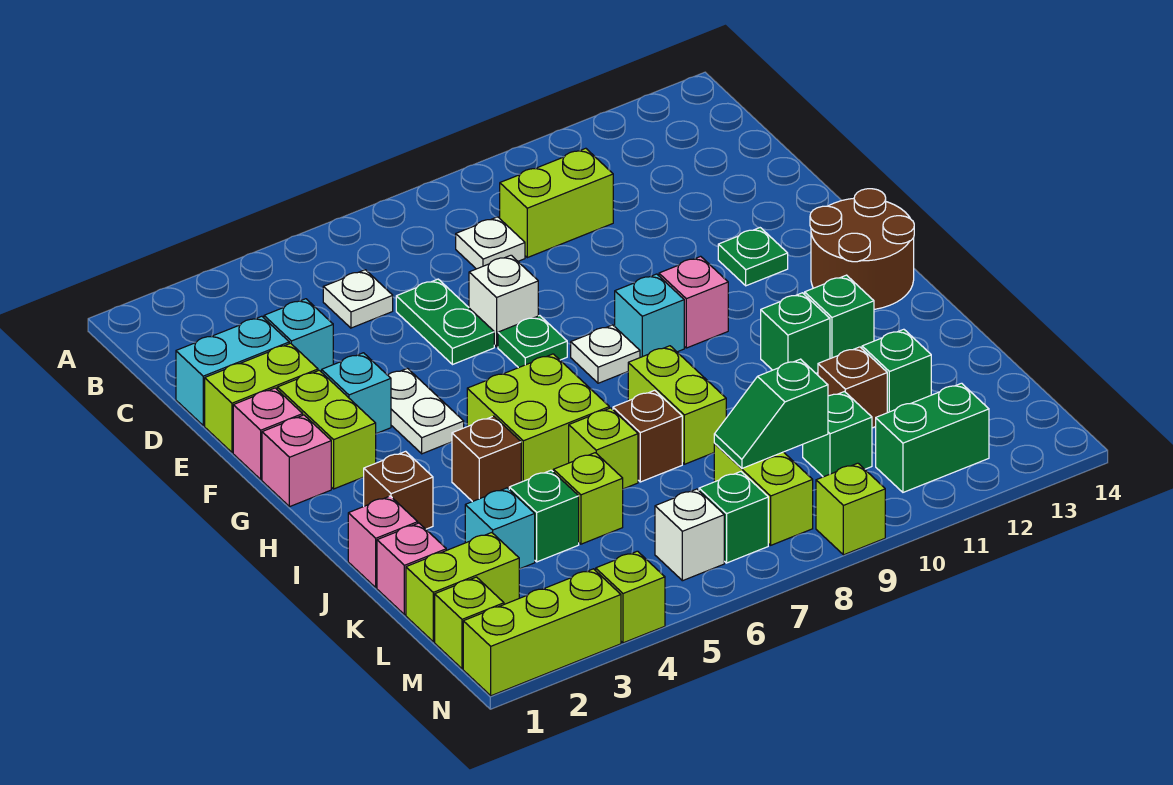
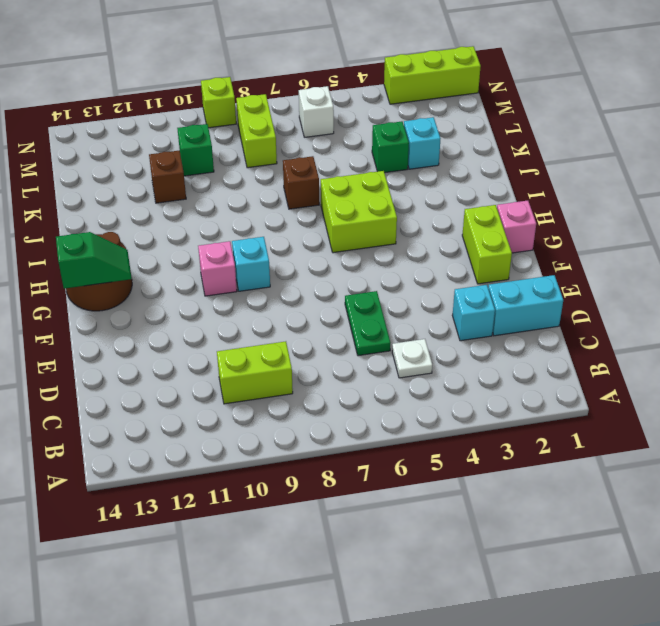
green 1x2 slope [56,232,132,289] -> green 1x2 slope moved to [714,359,828,468]
none -> white 1x1 plate [456,217,525,269]
none -> lime 1x2 brick [205,343,318,453]
none -> white 1x1 brick [469,255,538,347]
none -> pink 1x1 brick [233,388,303,479]

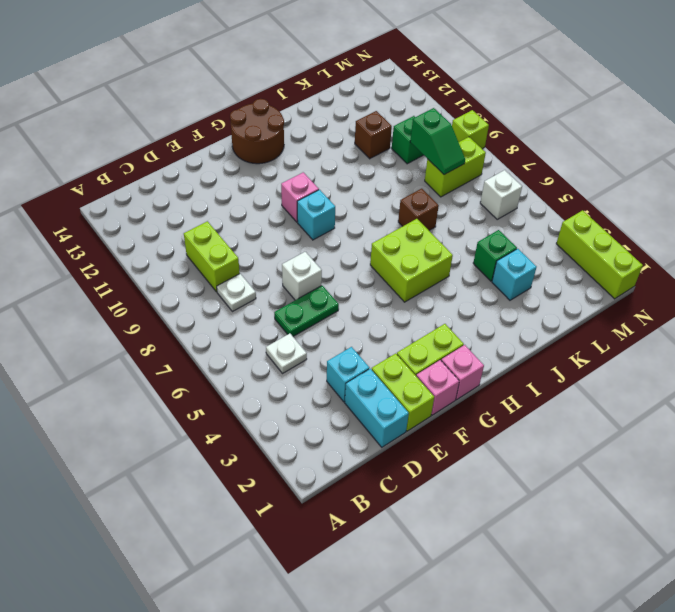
none -> cyan 1x1 brick [322,353,391,434]
none -> white 1x2 plate [388,368,464,454]
none -> green 1x1 plate [498,316,567,368]
none -> green 1x1 plate [718,228,788,286]

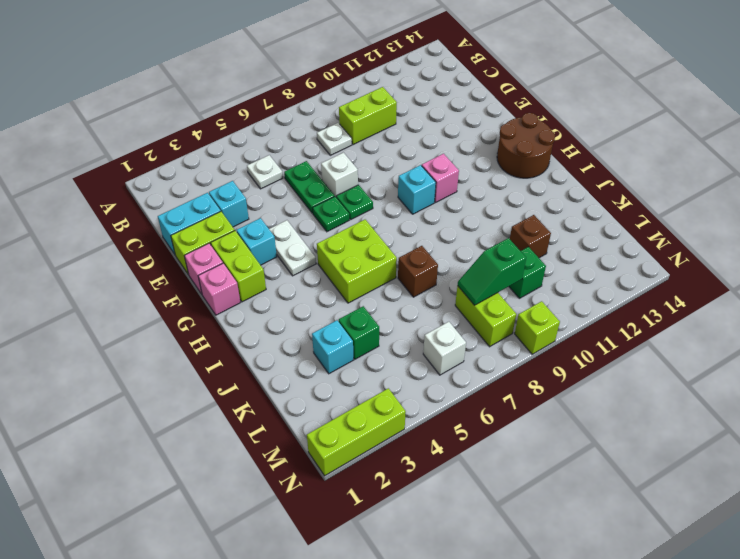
green 1x1 plate [313,197,349,232] -> green 1x1 plate moved to [718,228,788,286]
none -> white 1x1 plate [571,325,640,383]
none -> brown 1x1 brick [364,451,433,529]
none -> brown 1x1 brick [452,416,521,502]
none -> lime 1x2 brick [628,346,726,464]

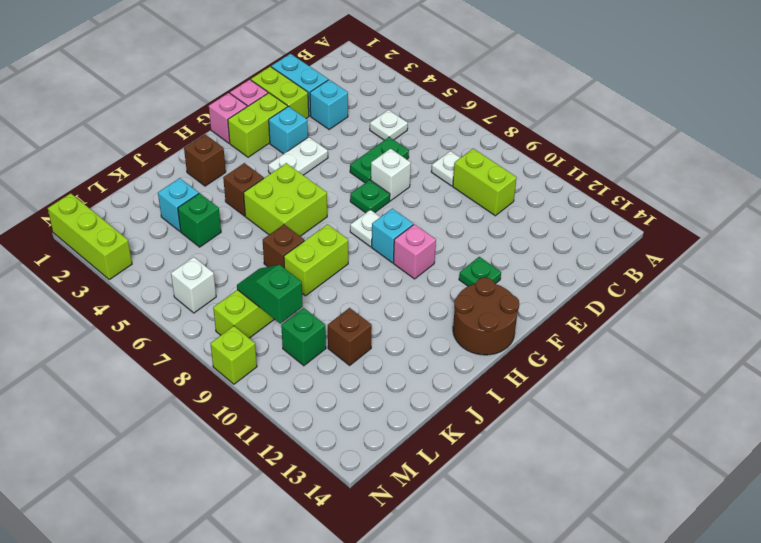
none -> green 1x1 brick [761,293,830,373]
none -> green 1x1 brick [805,275,874,359]
none -> pink 1x1 brick [348,496,418,588]
none -> lime 1x1 brick [569,408,638,489]

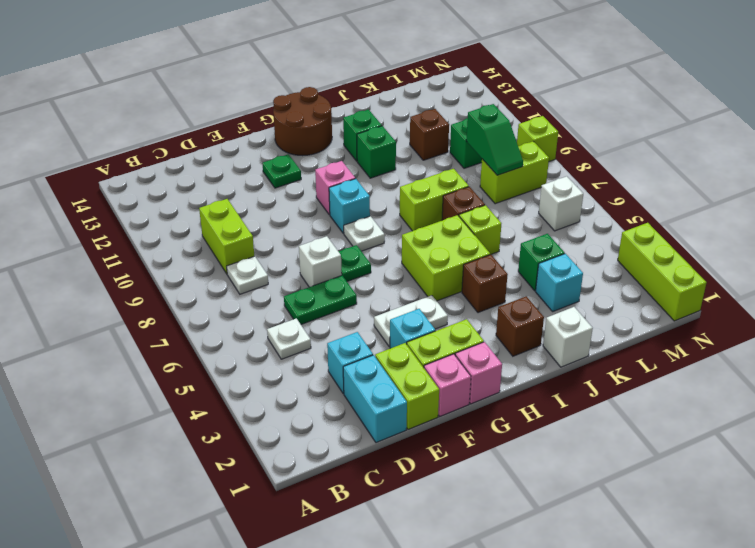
white 1x1 brick [543,307,593,367] -> pink 1x1 brick [348,496,418,588]
none -> pink 1x1 brick [377,523,446,615]
none -> lime 1x1 brick [553,453,623,544]
none -> green 1x1 brick [862,329,931,413]
none -> lime 1x2 brick [406,533,519,642]

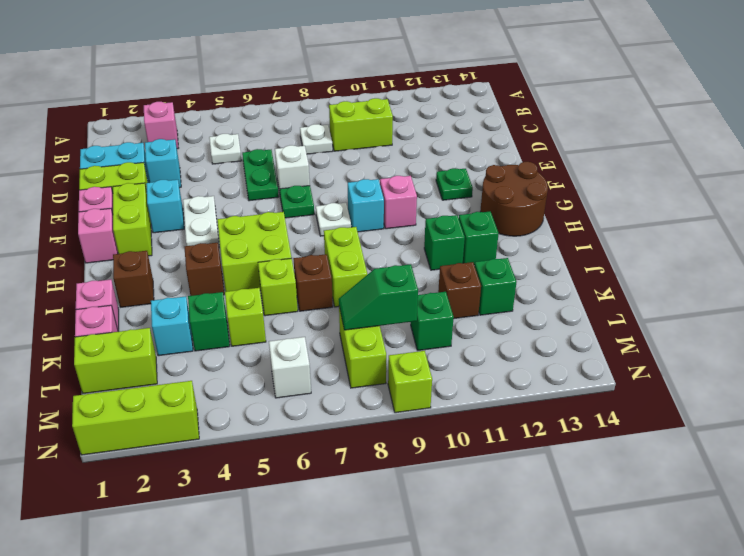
pink 1x1 brick [144,102,178,149] -> none
none -> lime 1x1 brick [435,577,504,669]
none -> green 1x1 brick [699,472,768,563]
none -> green 1x2 brick [876,383,989,492]
none -> lime 1x1 brick [596,551,665,643]

